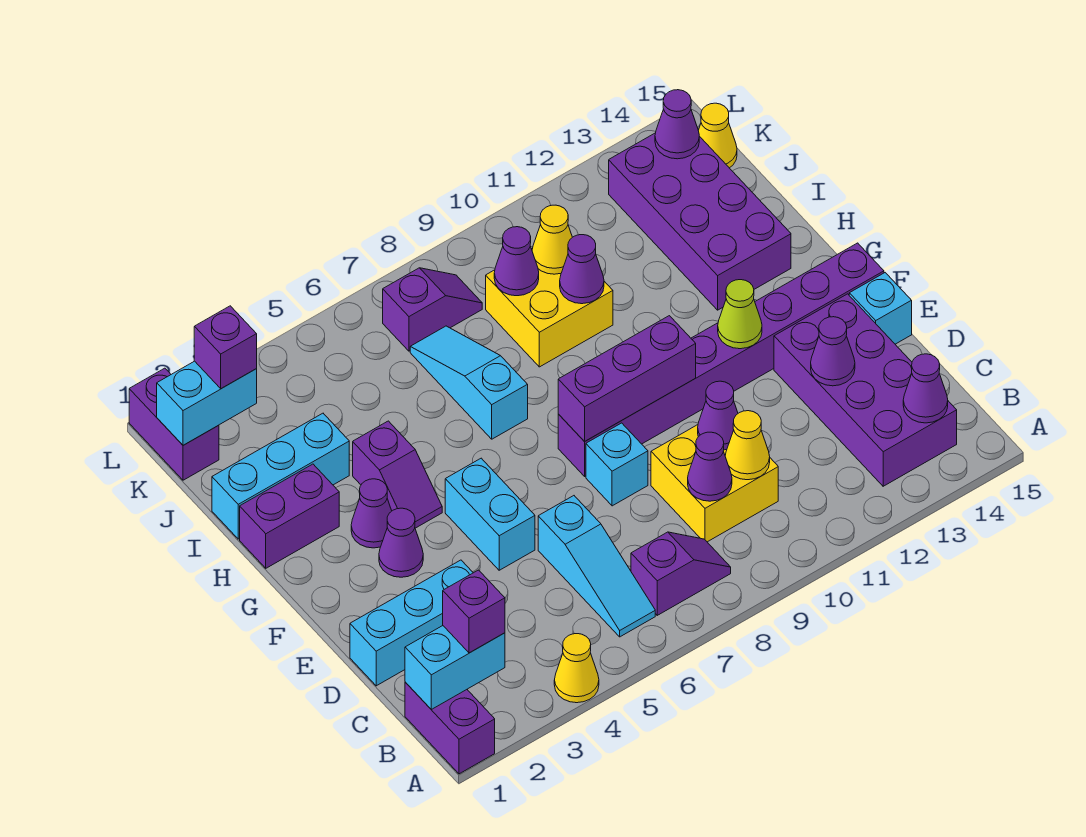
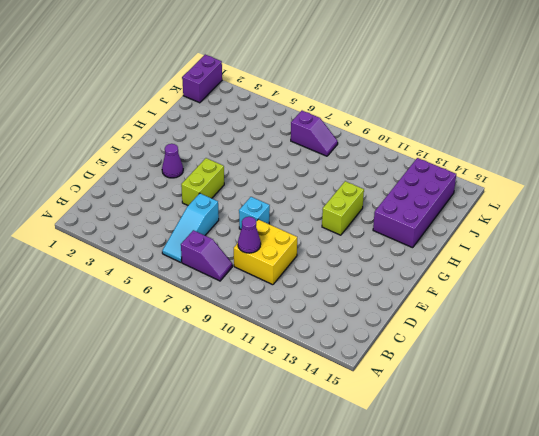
lime 1x2 brick [181,158,224,205] -> cyan 1x2 brick [445,458,535,570]
lime 1x2 brick [322,181,364,235] -> none
none -> purple 1x2 brick [405,682,495,774]
none -> yellow 1x1 cone [554,634,599,703]
none -> purple 2x4 brick [774,294,957,486]
none -> cyan 1x3 brick [350,560,473,686]

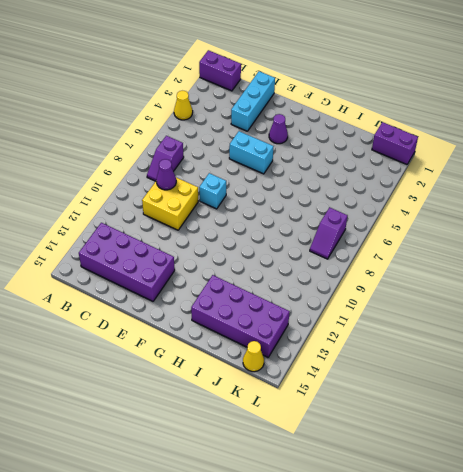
none -> cyan 1x3 slope [538,496,655,637]
none -> cyan 1x1 brick [849,273,912,344]
none -> purple 1x8 brick [558,243,884,476]
none -> purple 1x1 cone [351,479,392,548]

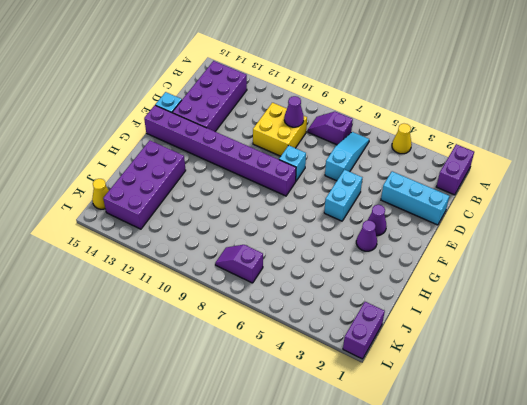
none -> purple 1x2 slope [353,421,442,528]
none -> purple 1x2 brick [240,464,339,568]
none -> cyan 1x3 slope [410,326,528,439]
none -> cyan 1x3 brick [212,413,349,539]

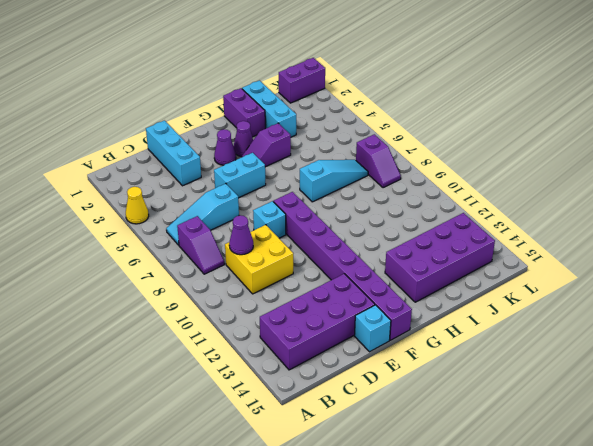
none -> purple 1x2 brick [405,682,495,774]
none -> yellow 2x2 brick [486,248,613,367]
none -> yellow 1x1 cone [698,103,737,168]
none -> cyan 1x2 brick [405,626,505,709]

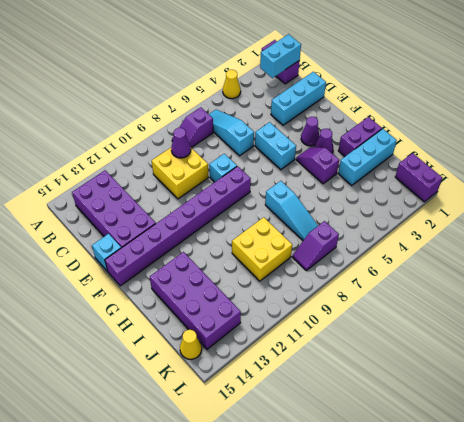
none -> purple 1x1 cone [903,354,948,423]
none -> yellow 1x1 cone [725,411,770,480]
none -> purple 1x1 cone [698,381,738,450]
none -> purple 1x1 cone [811,317,855,386]

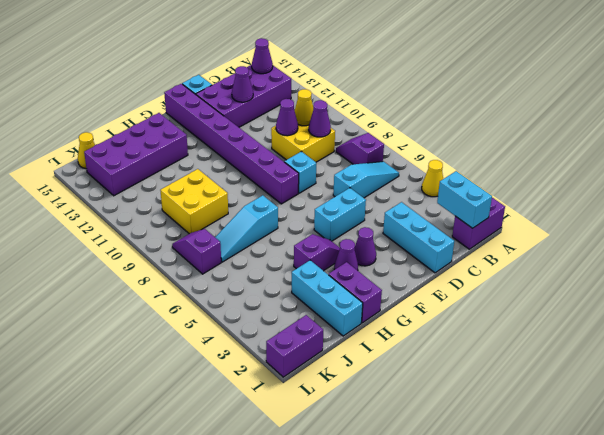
none -> purple 1x3 brick [558,316,696,441]
none -> lime 1x1 cone [718,280,762,349]
none -> purple 1x1 cone [560,235,604,304]
none -> purple 1x1 cone [494,227,539,296]

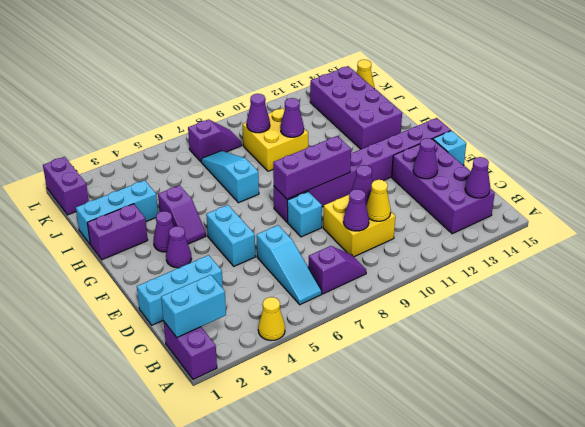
none -> lime 1x1 cone [718,280,762,349]
none -> yellow 1x1 cone [532,205,572,274]
none -> cyan 1x2 brick [157,361,257,445]
none -> purple 1x1 cone [655,90,699,159]

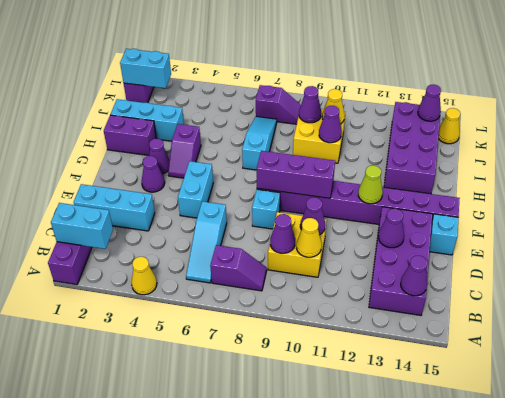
none -> purple 1x1 brick [443,570,505,653]
none -> purple 1x1 brick [194,306,257,389]

